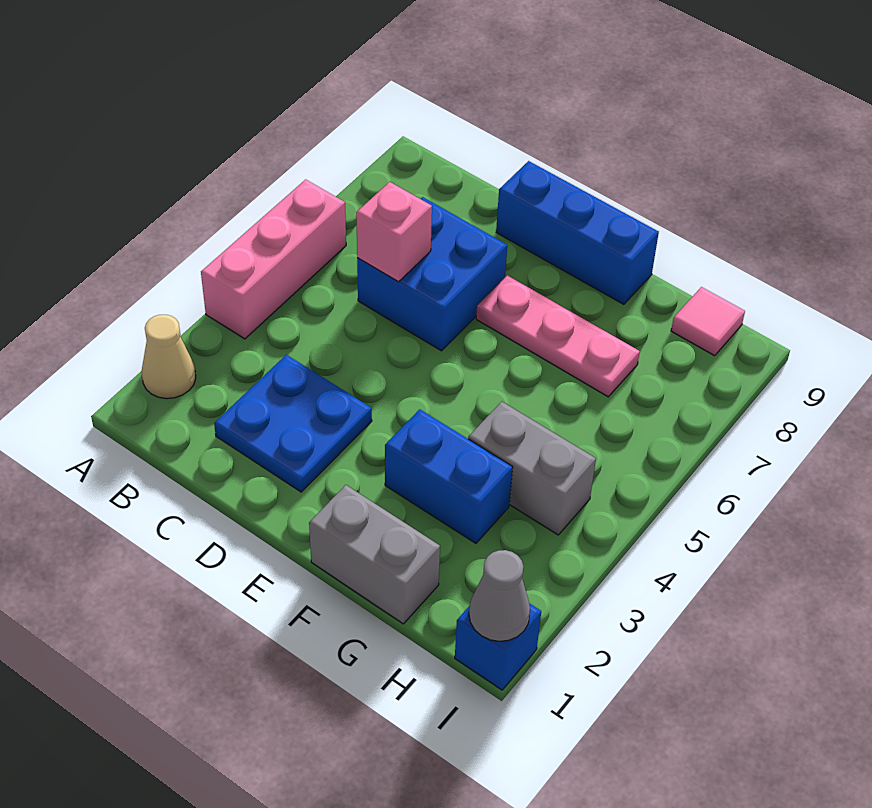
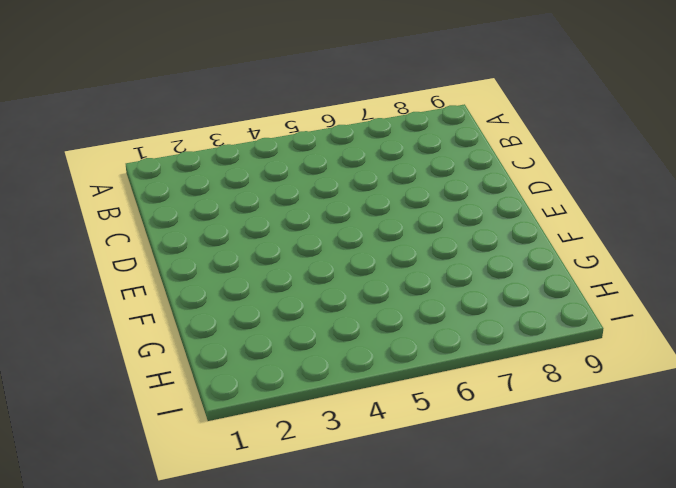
none -> tan 1x1 cone [142,315,196,399]
none -> pink 1x3 brick [201,180,346,339]
none -> blue 2x2 plate [214,355,372,492]

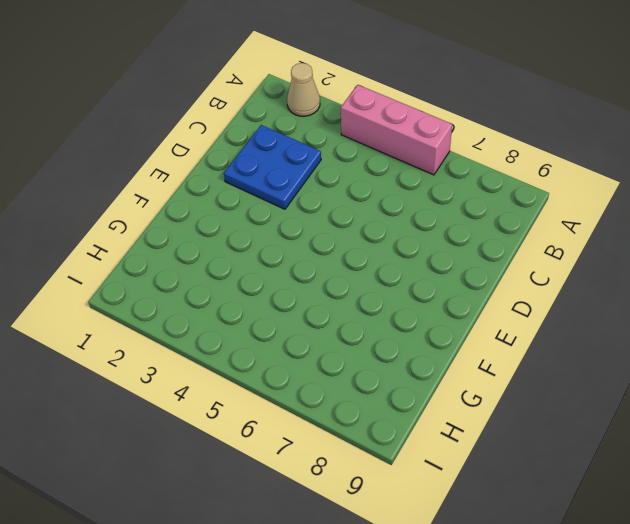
none -> blue 2x2 brick [357,197,507,351]
none -> blue 1x3 brick [496,161,659,304]
none -> pink 1x3 plate [476,275,640,397]

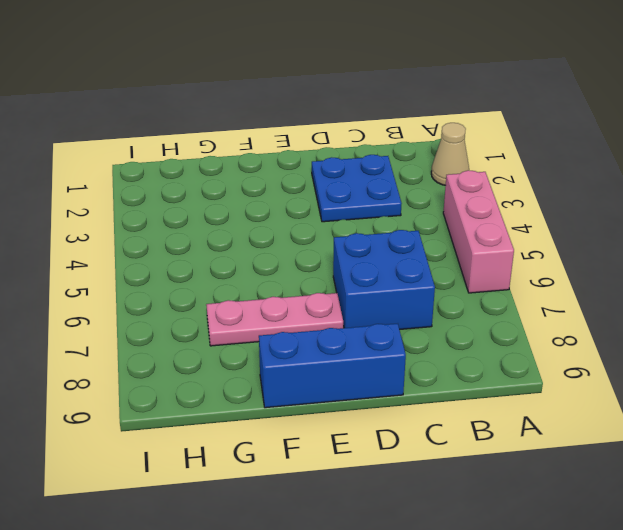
none -> grey 1x2 brick [309,485,440,624]
none -> blue 1x2 brick [385,409,513,543]
none -> grey 1x2 brick [468,402,596,535]

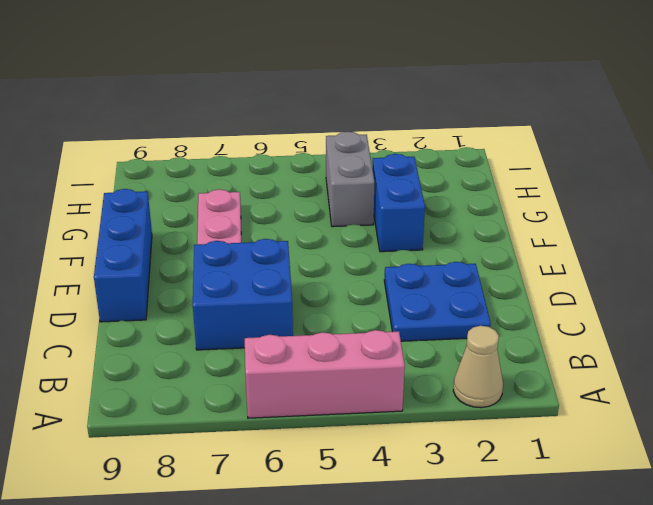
none -> grey 1x2 brick [309,485,440,624]
none -> pink 1x1 tile [671,287,745,356]
none -> blue 1x1 brick [455,603,541,690]

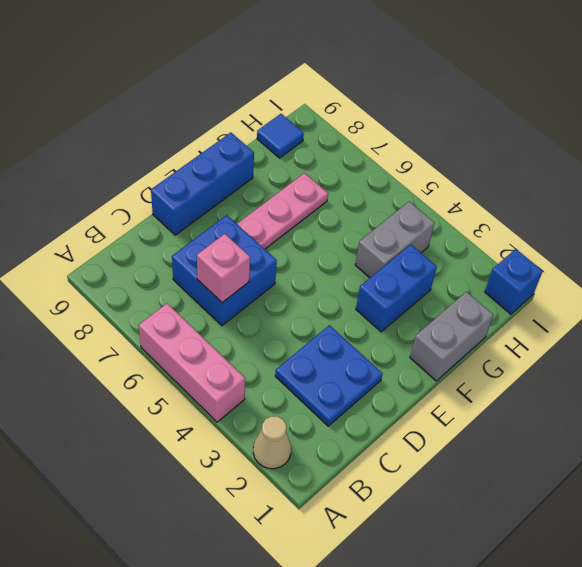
blue 1x1 tile [257,114,304,158] -> pink 1x1 tile [671,287,745,356]
none -> grey 1x1 cone [469,550,530,641]

